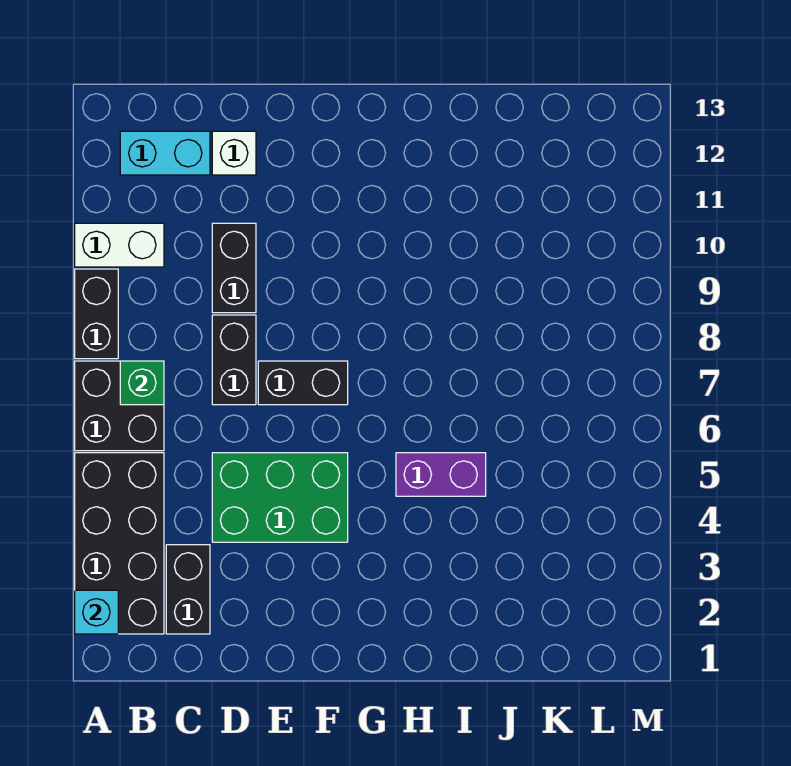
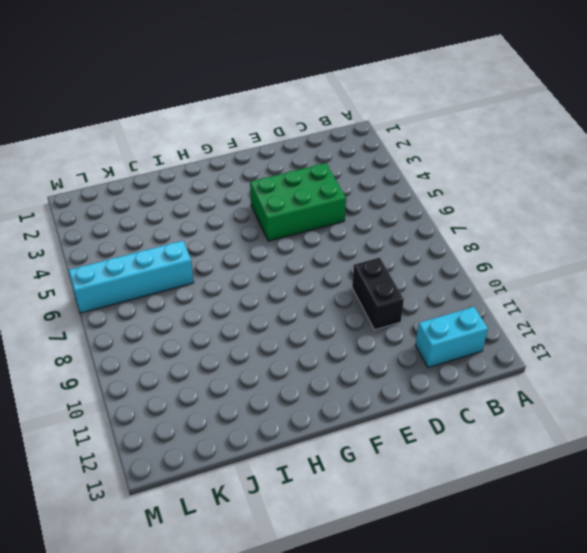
cyan 1x4 brick [69,241,194,313] -> none
none -> black 2x4 brick [75,453,164,634]
none -> black 2x2 brick [75,361,164,451]
none -> black 1x2 brick [75,269,118,359]

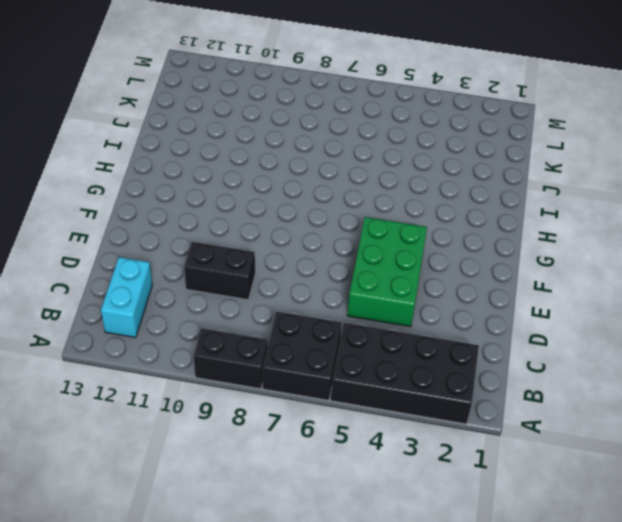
none -> white 1x2 brick [75,223,164,267]
none -> black 1x2 brick [166,545,210,634]
none -> black 1x2 brick [212,315,256,405]

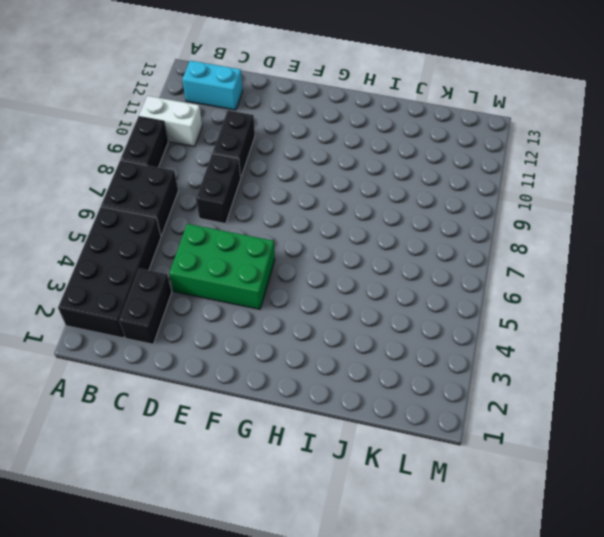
none -> white 1x1 brick [212,131,256,175]
none -> black 1x2 brick [258,361,348,405]
none -> purple 1x2 brick [396,453,486,496]

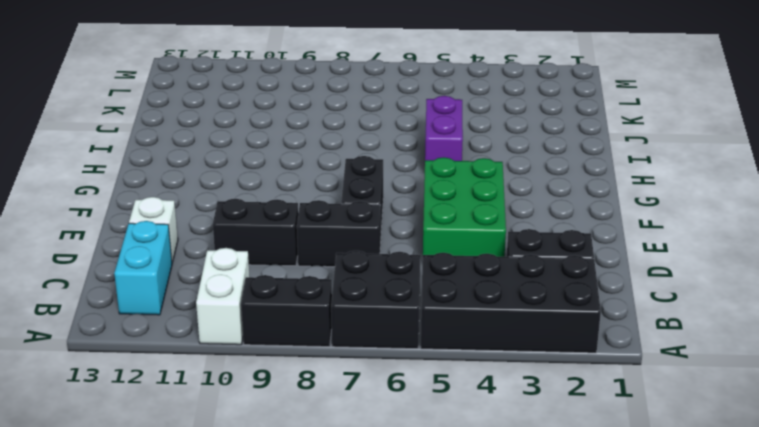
none -> cyan 1x1 brick [75,590,118,634]
none -> green 1x1 brick [120,361,164,405]

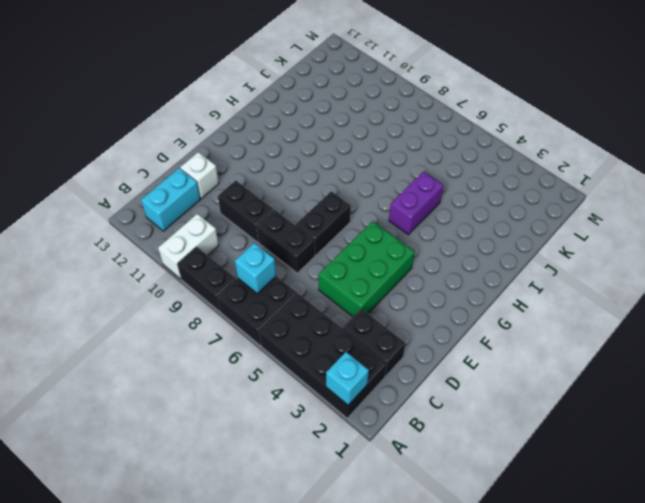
cyan 1x1 brick [235,243,276,293] -> green 1x1 brick [120,361,164,405]

